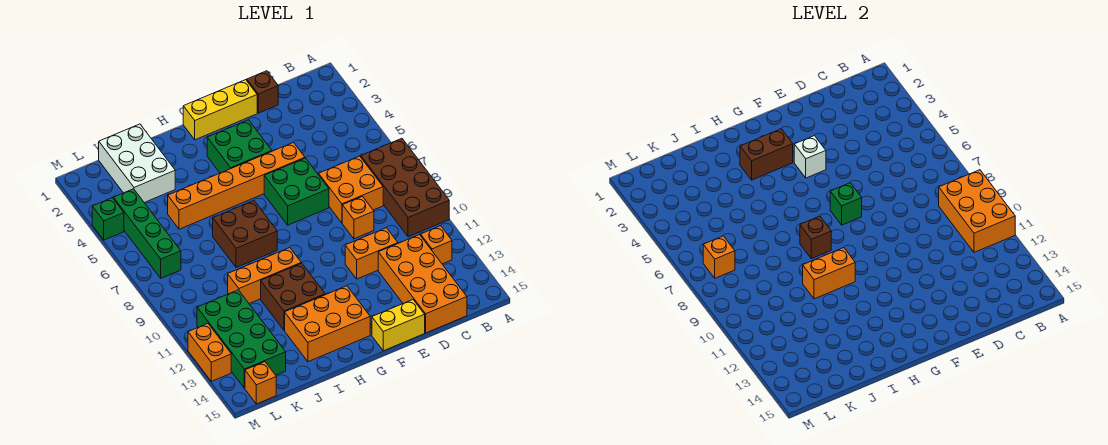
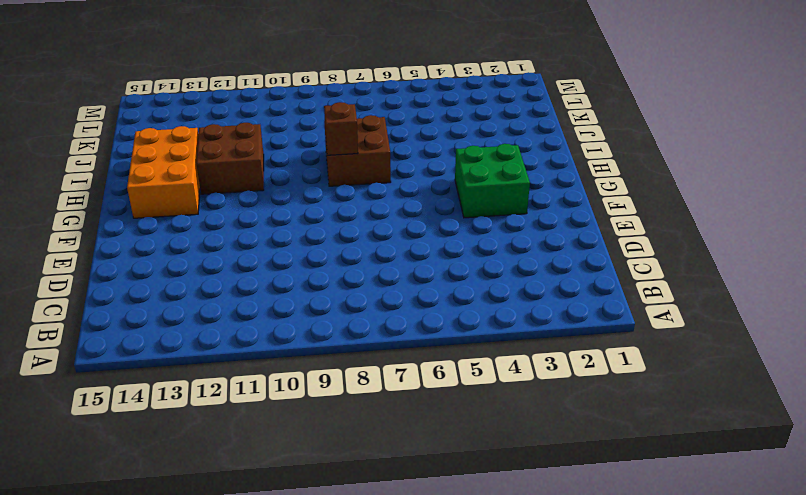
none -> brown 2x4 brick [361,139,449,237]
none -> orange 1x1 brick [421,226,452,264]
none -> orange 2x2 brick [319,156,383,223]

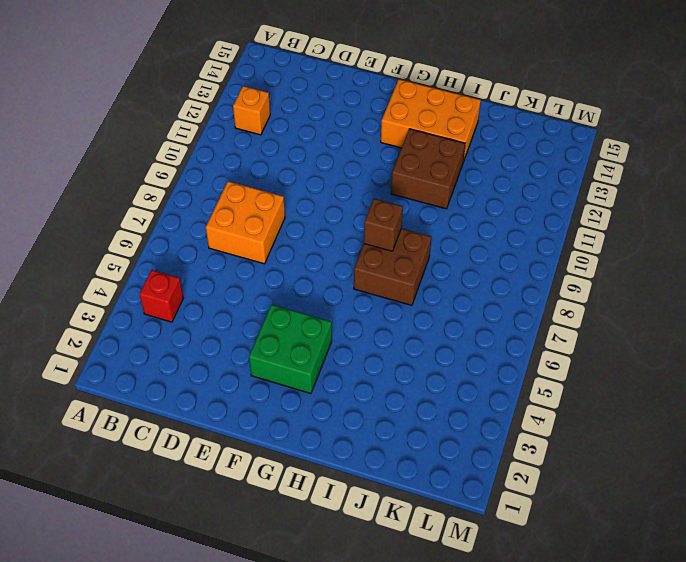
red 1x1 brick [139,270,183,322] -> none
none -> brown 2x4 brick [361,139,449,237]
none -> orange 2x4 brick [378,235,467,333]
none -> brown 1x1 brick [247,71,278,113]

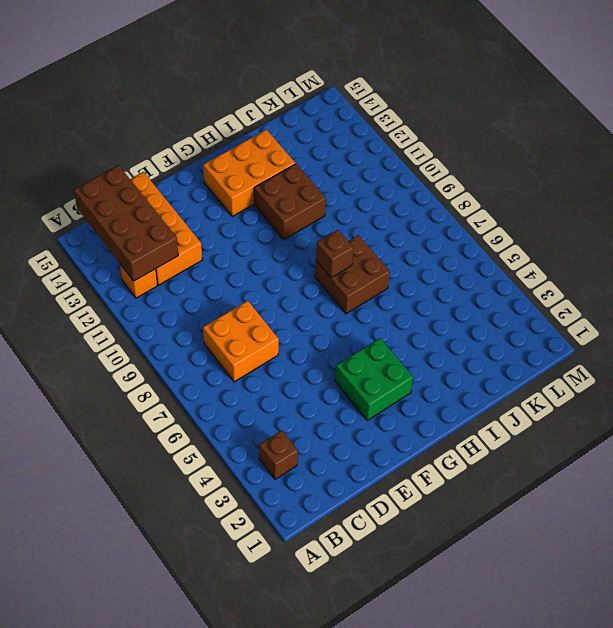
brown 1x1 brick [259,430,298,479] -> brown 1x1 brick moved to [247,71,278,113]
brown 2x4 brick [74,165,178,281] -> brown 2x4 brick moved to [361,139,449,237]
none -> orange 1x1 brick [342,196,374,239]
none -> orange 1x2 brick [345,228,398,279]
none -> yellow 1x3 brick [183,80,257,140]

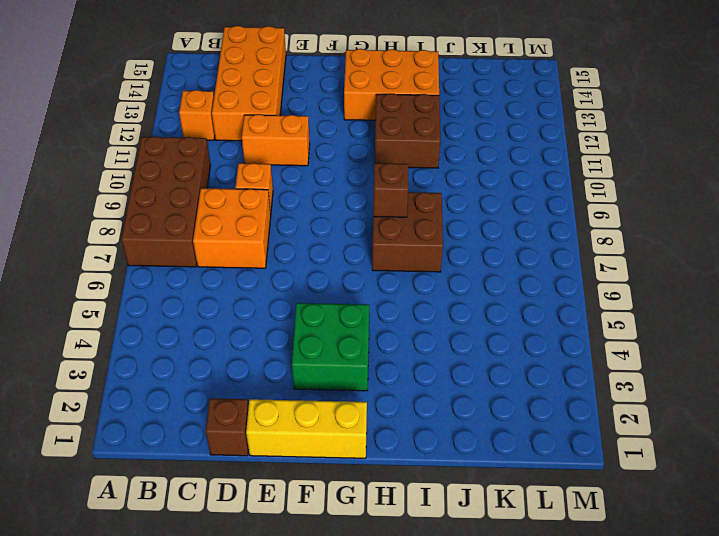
none -> orange 1x6 brick [168,143,305,229]
none -> green 2x2 brick [264,158,329,225]
none -> yellow 1x2 brick [372,300,425,351]

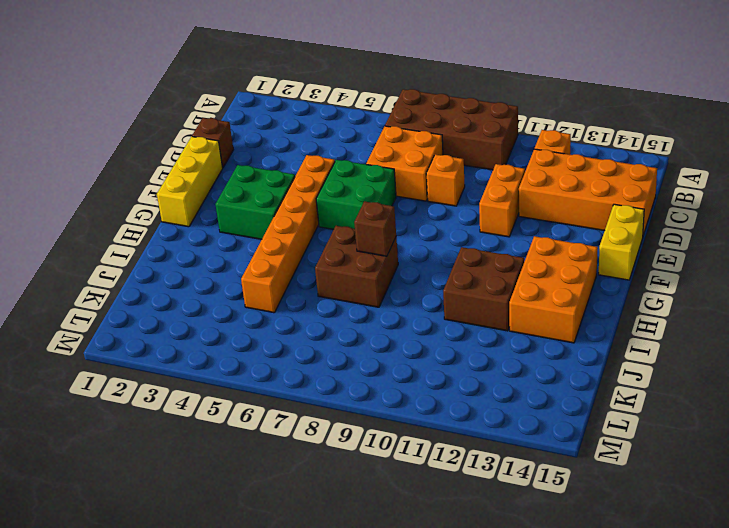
none -> orange 1x3 brick [228,248,301,304]
none -> white 2x3 brick [99,124,175,203]
none -> green 2x4 brick [197,290,286,388]

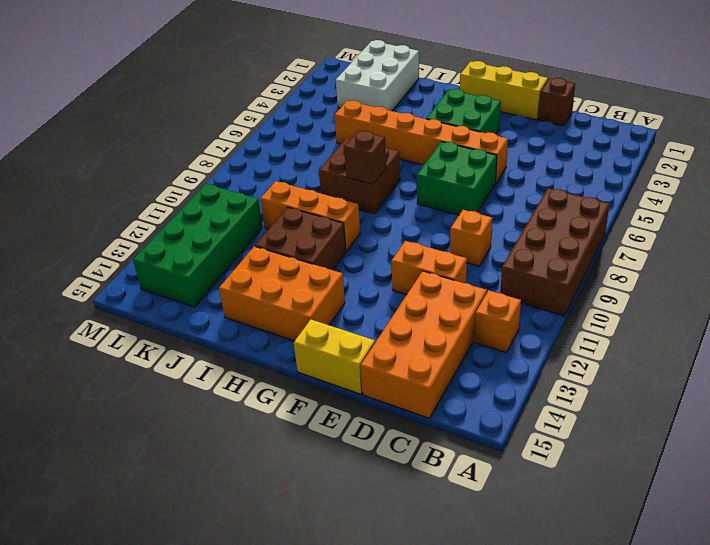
none -> orange 2x2 brick [319,156,383,223]
none -> green 1x4 brick [113,189,181,278]
none -> orange 1x1 brick [245,362,276,404]

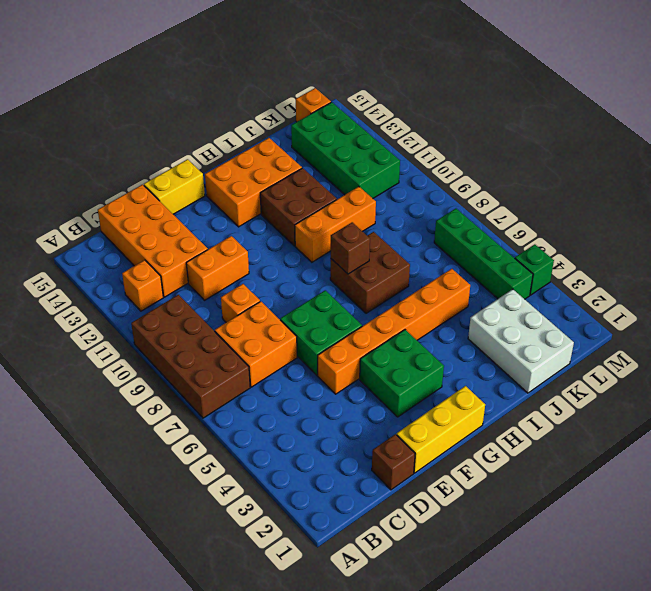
none -> orange 1x2 brick [188,323,231,381]
none -> orange 2x3 brick [939,170,1015,252]
none -> white 1x1 brick [794,136,826,178]

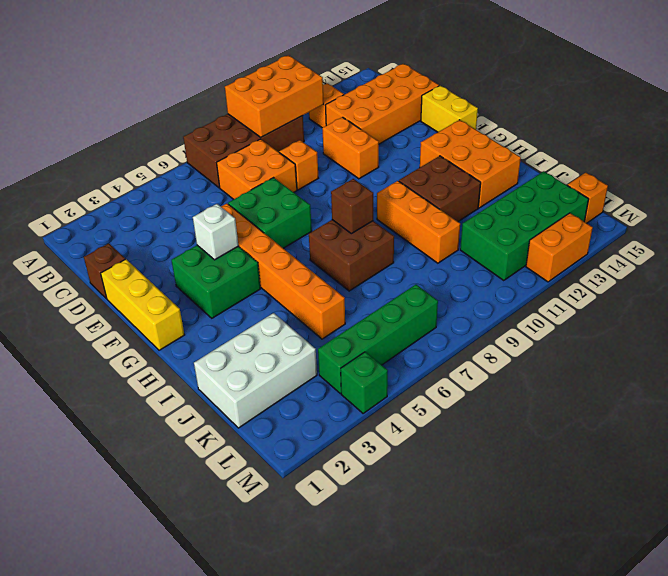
none -> green 1x1 brick [830,183,862,225]
none -> brown 1x2 brick [740,129,793,180]
none -> orange 1x2 brick [803,248,855,299]

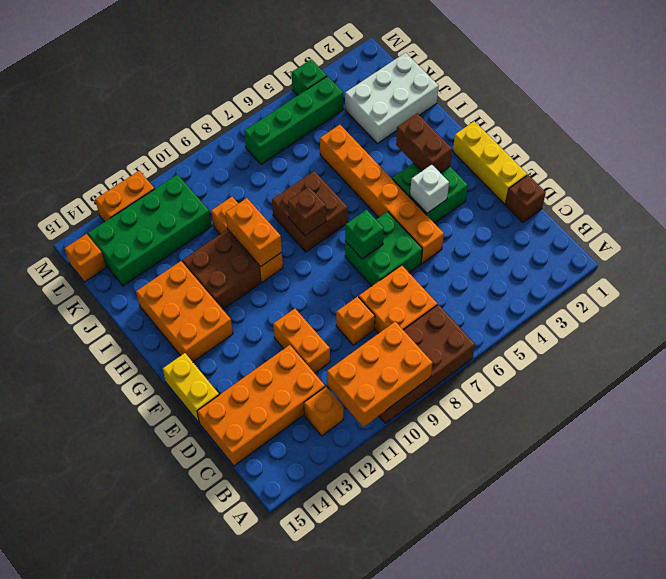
none -> orange 1x1 brick [703,236,735,278]

